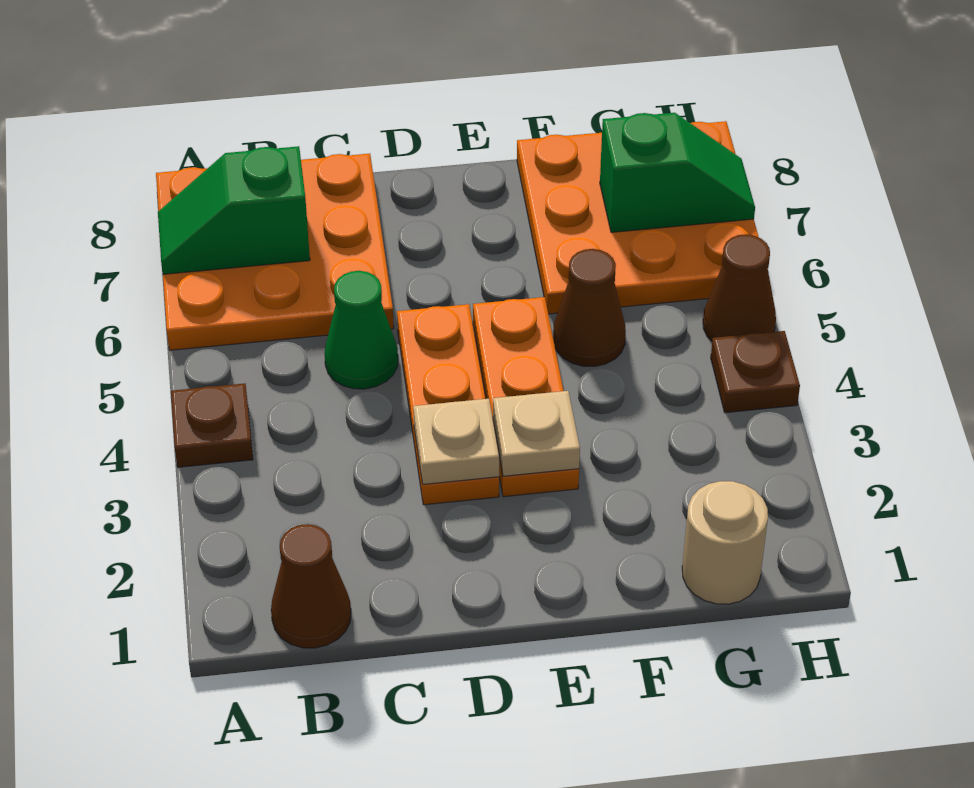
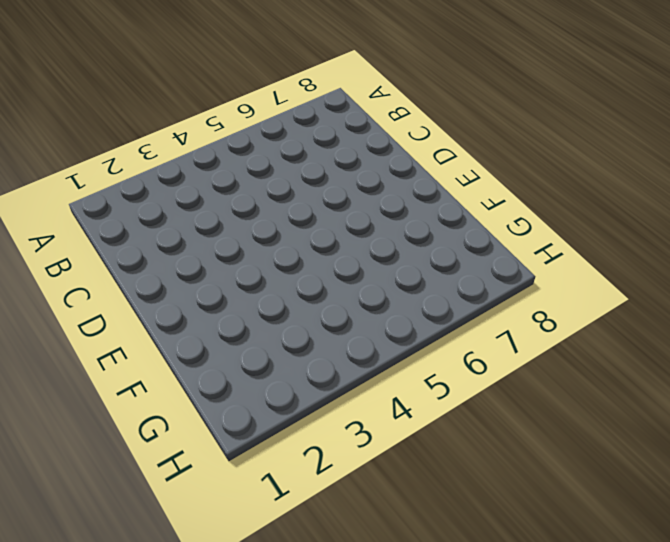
none -> brown 1x1 plate [171,383,253,467]
none -> orange 3x3 plate [156,154,394,350]
none -> brown 1x1 cone [271,524,351,648]

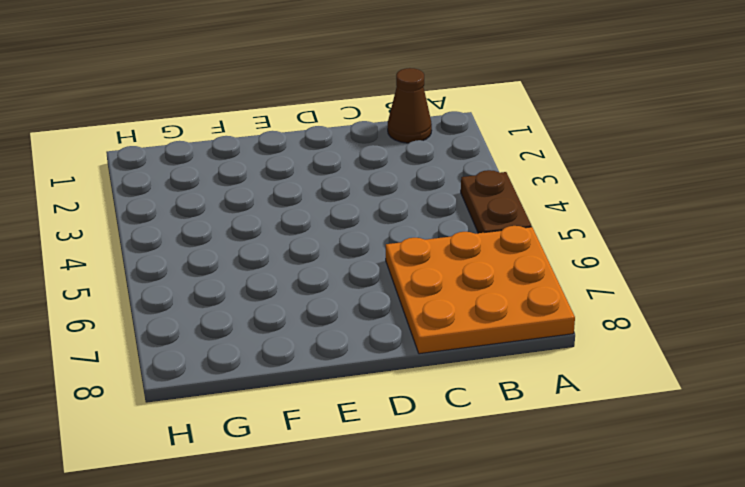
brown 1x2 plate [461,170,532,233] -> brown 1x1 plate [171,383,253,467]
none -> green 1x1 cone [325,271,398,389]
none -> orange 1x3 plate [397,304,499,505]
none -> orange 1x3 plate [473,297,579,497]

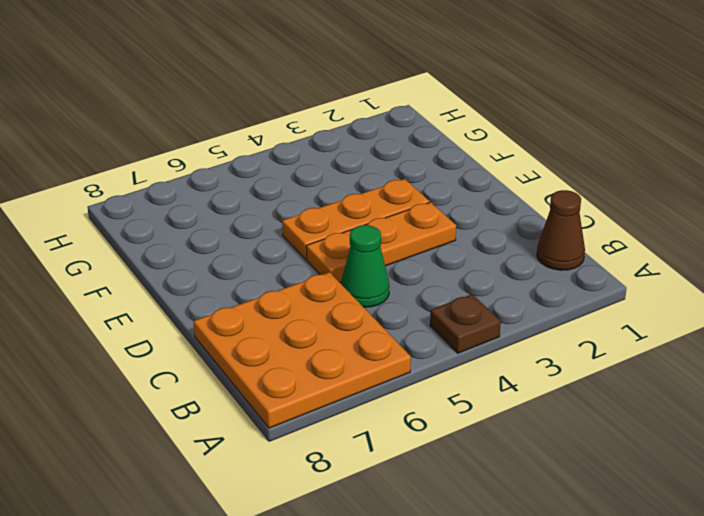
none -> brown 1x1 cone [553,249,626,366]
none -> orange 3x3 plate [517,121,769,314]
none -> tan 1x1 round brick [682,481,768,604]

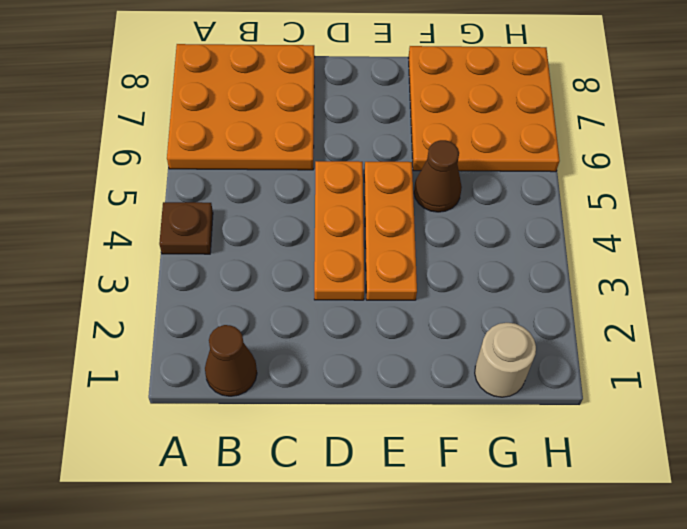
none -> green 1x1 cone [325,271,398,389]
none -> brown 1x1 plate [711,331,800,413]
none -> brown 1x1 cone [703,234,776,341]

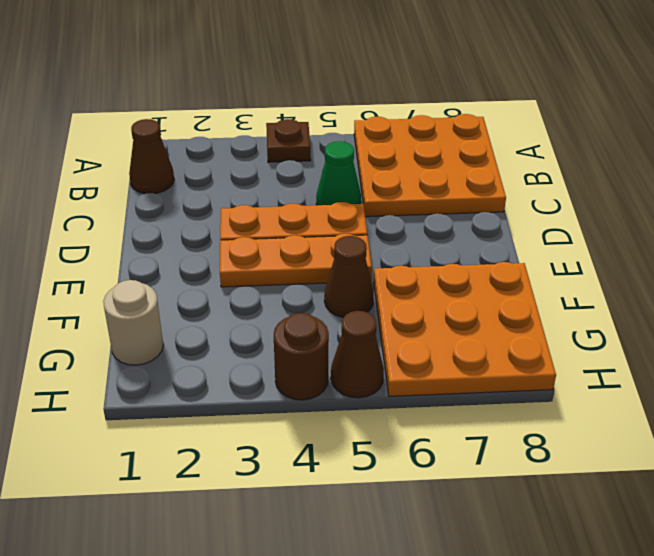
brown 1x1 round brick [274,313,329,400] -> brown 1x1 plate [711,331,800,413]
none -> green 1x2 slope [158,146,310,274]
none -> tan 1x1 plate [413,399,499,484]
none -> tan 1x1 plate [493,391,580,476]

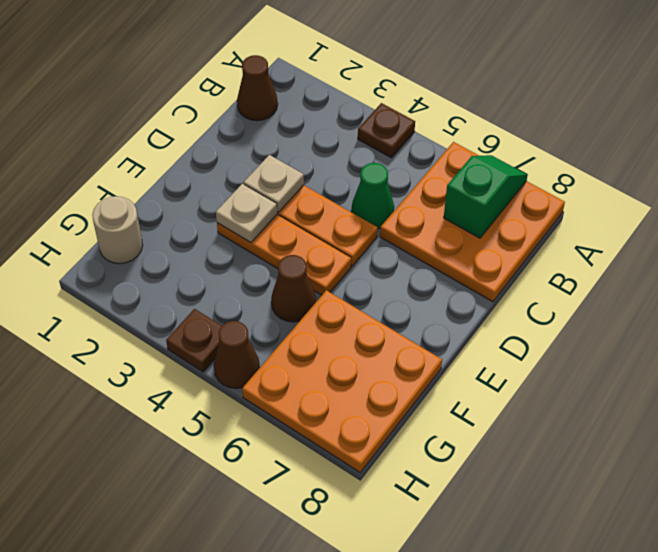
none -> green 1x2 slope [600,113,755,232]

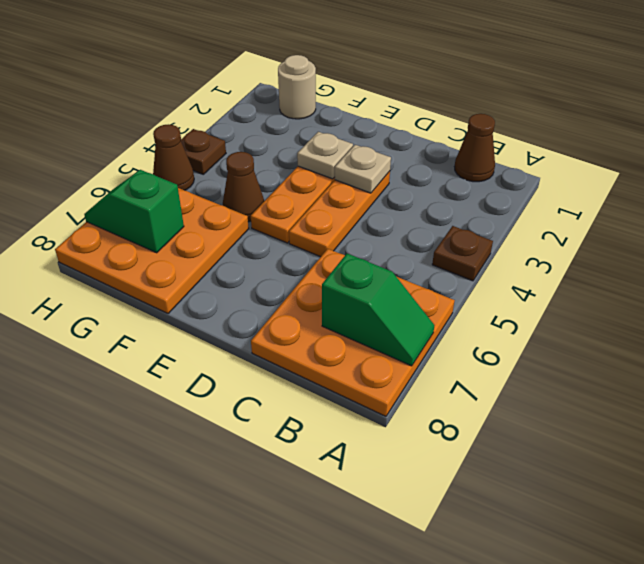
none -> green 1x1 cone [325,271,398,389]

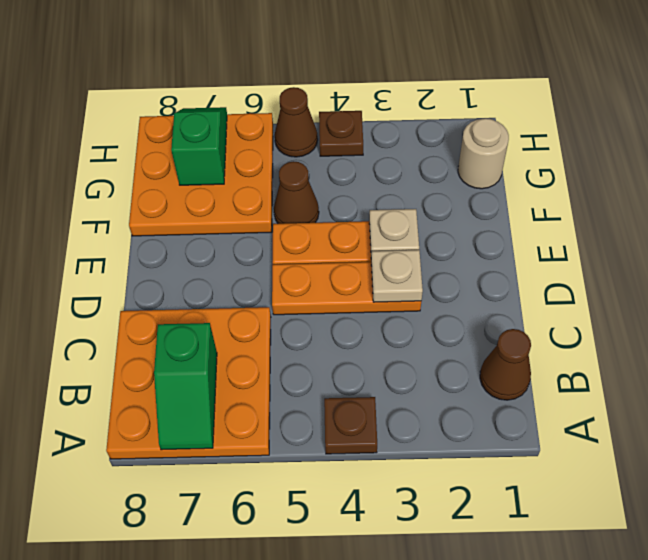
none -> green 1x1 cone [325,271,398,389]

